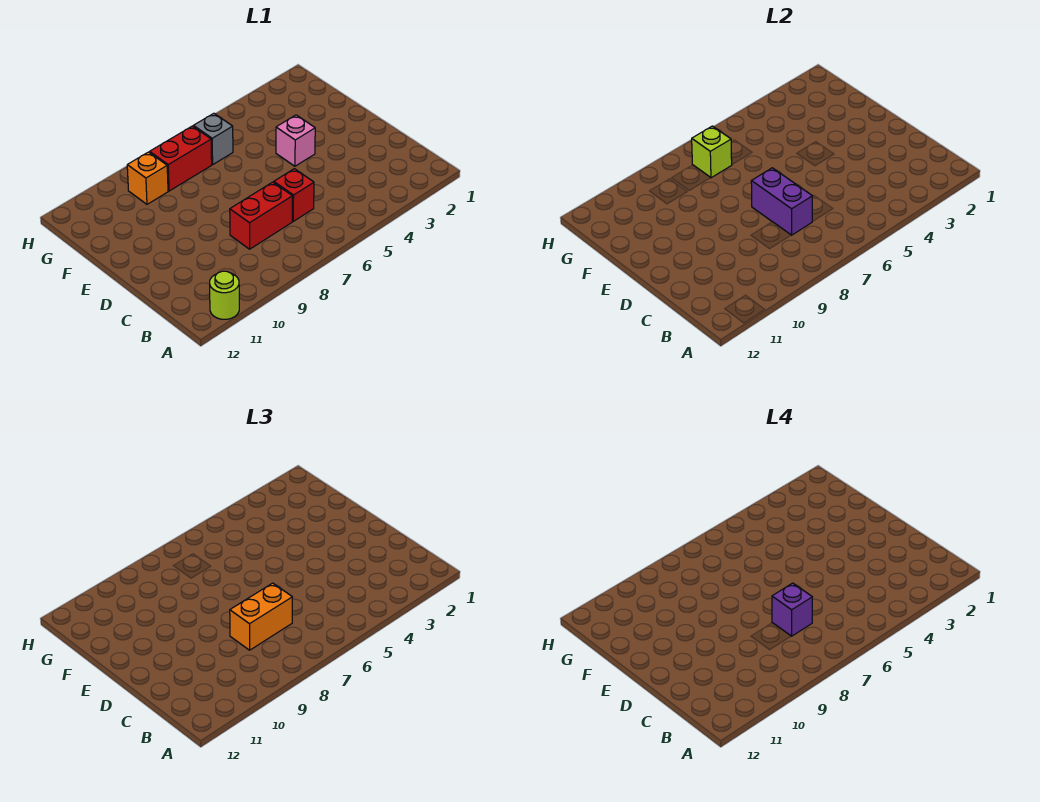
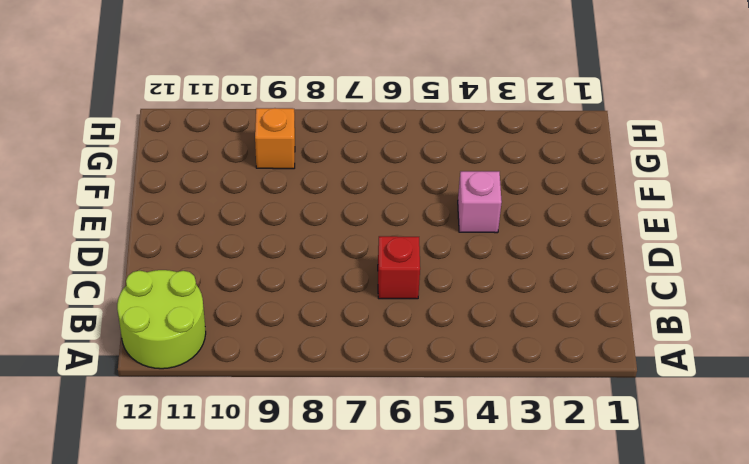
lime 2x2 round brick [117,270,206,369] -> lime 1x1 round brick [210,271,239,319]
none -> red 1x2 brick [230,182,292,249]
none -> grey 1x1 brick [193,113,233,165]

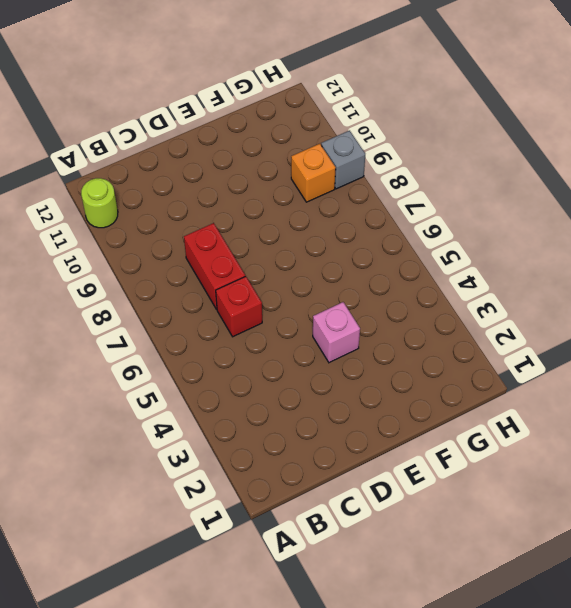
grey 1x1 brick [321,131,365,189] -> grey 1x1 brick moved to [193,113,233,165]
none -> red 1x2 brick [150,126,212,191]
none -> purple 1x2 brick [751,168,812,235]

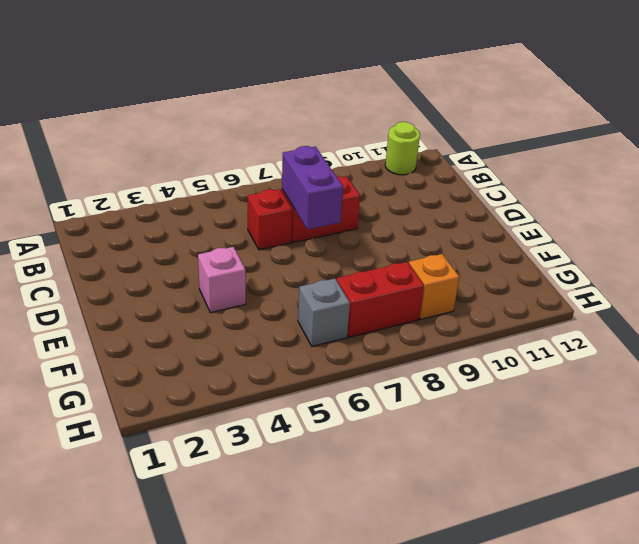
none -> lime 1x1 brick [692,126,732,178]
none -> orange 1x2 brick [230,583,292,650]

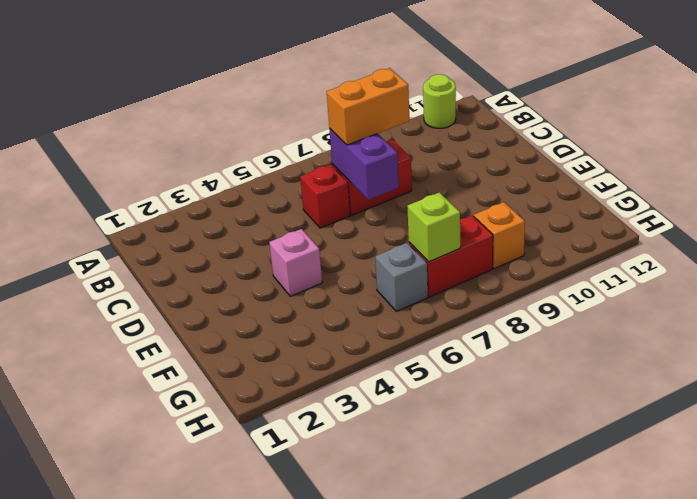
none -> purple 1x1 brick [772,583,812,636]

